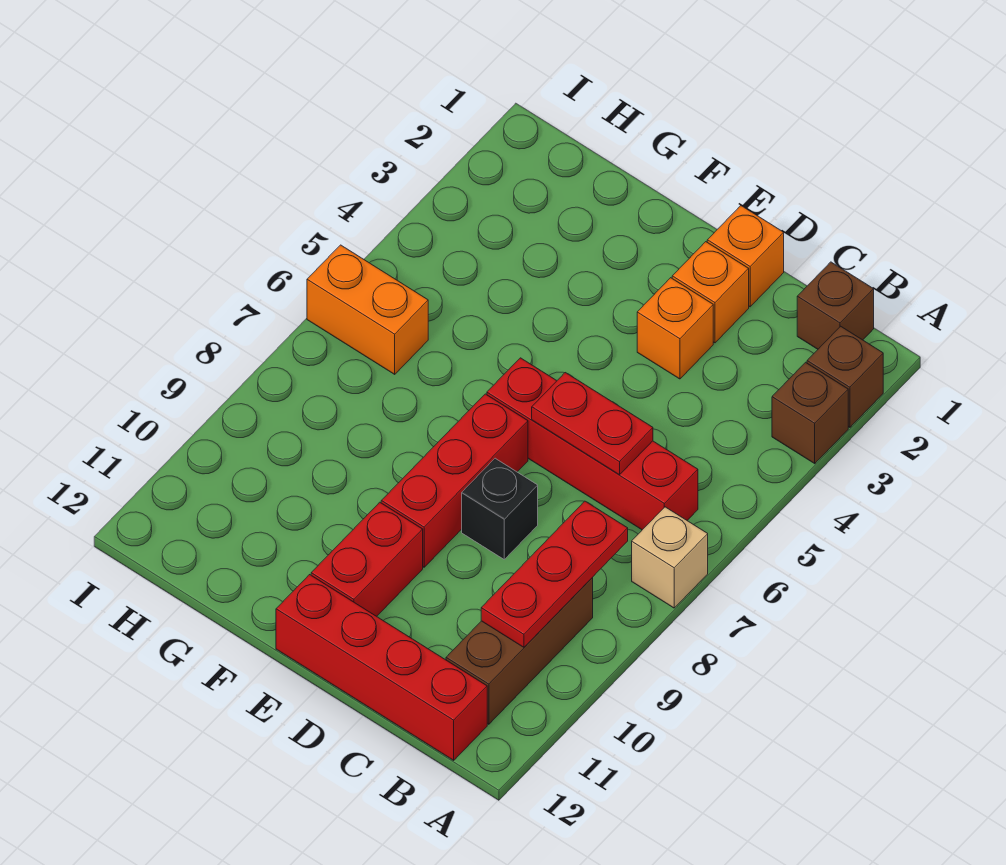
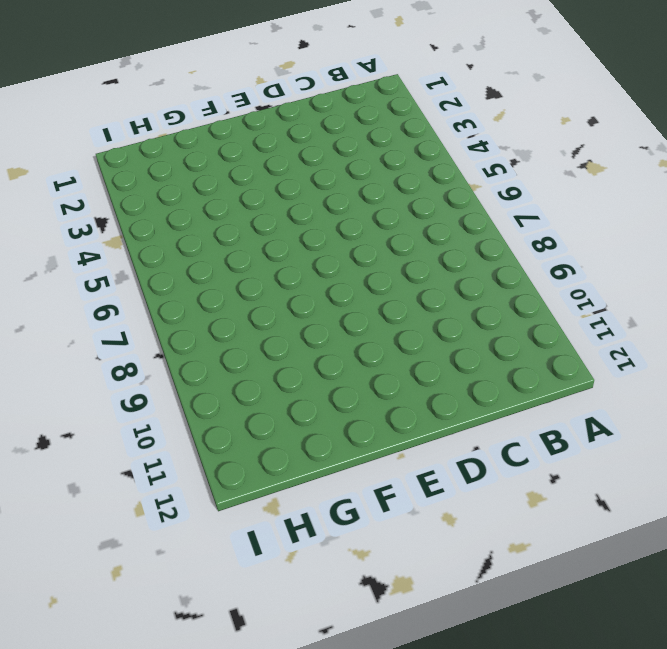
none -> brown 1x1 brick [807,326,883,427]
none -> brown 1x1 brick [772,362,848,464]
none -> tan 1x1 brick [632,507,708,608]

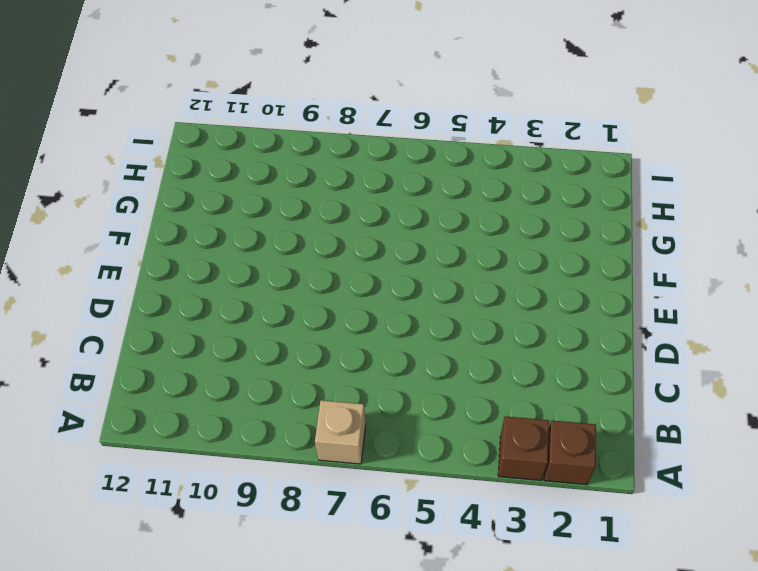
none -> brown 1x1 brick [797,262,874,349]
none -> red 1x4 brick [487,358,698,530]
none -> brown 1x3 brick [446,578,593,724]

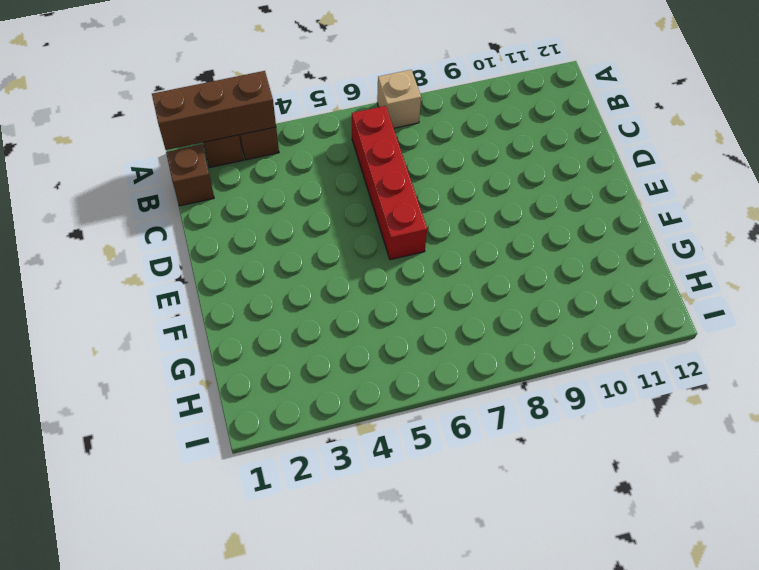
brown 1x3 brick [152,71,276,150] -> brown 1x3 brick moved to [446,578,593,724]
none -> red 1x4 brick [276,575,487,760]
none -> orange 1x1 brick [707,206,784,307]
none -> orange 1x1 brick [672,242,749,343]

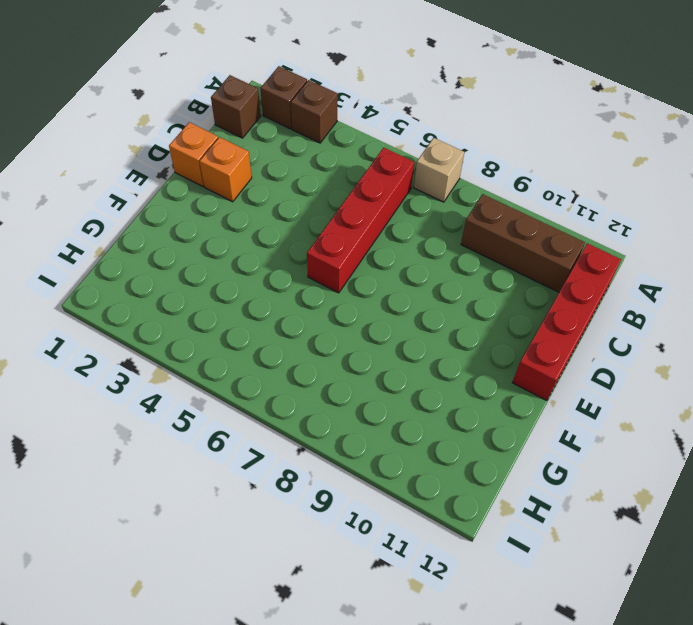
none -> orange 1x1 brick [637,278,713,379]
none -> black 1x1 brick [462,458,538,559]
none -> red 1x3 brick [381,394,528,567]

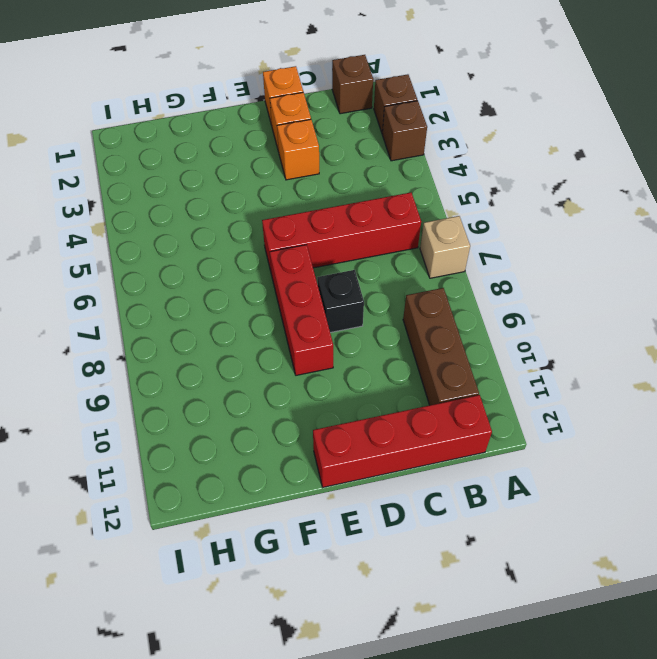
none -> red 1x2 brick [311,502,423,616]
none -> orange 1x2 brick [307,245,428,374]
none -> red 1x3 plate [481,501,628,647]

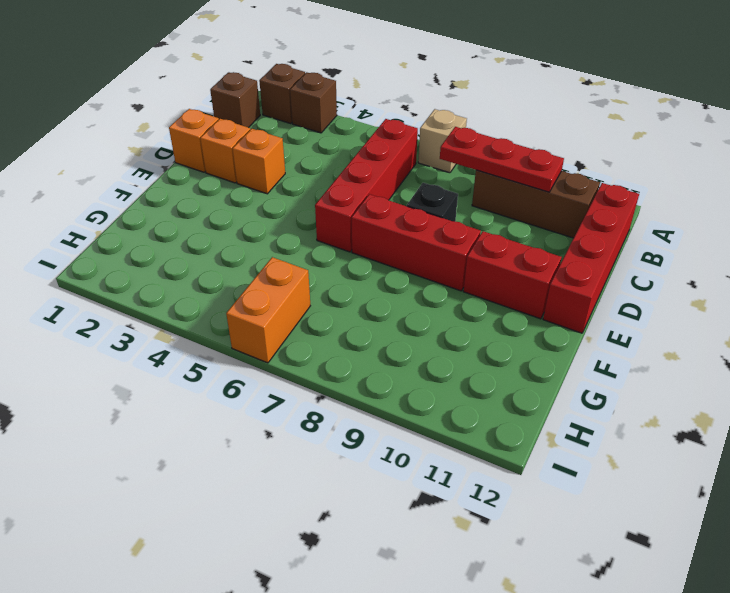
none -> red 1x2 plate [532,373,653,475]

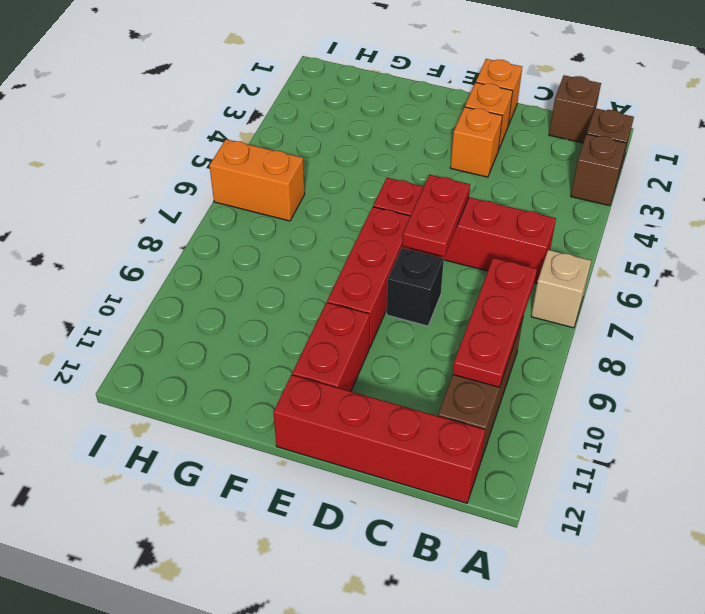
red 1x2 plate [402,175,470,256] -> red 1x2 plate turned to [532,373,653,475]

